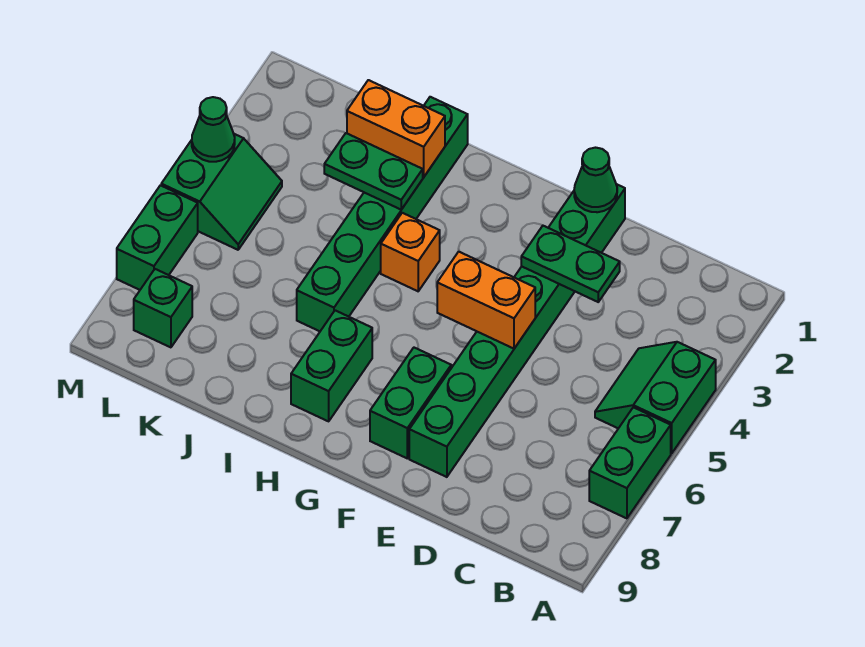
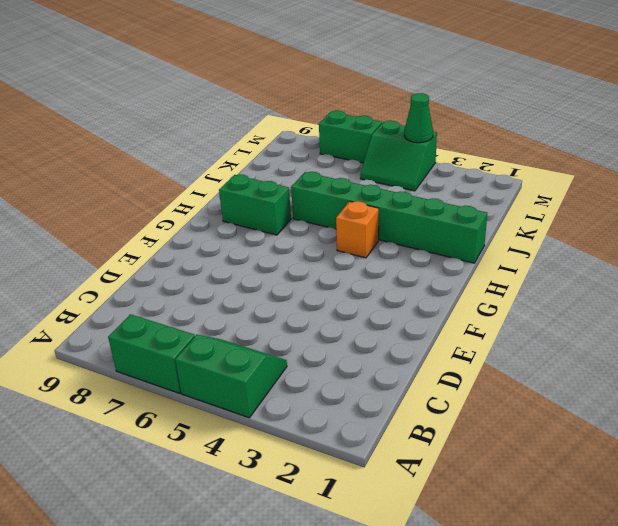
none -> green 1x8 brick [409,184,625,477]
none -> green 1x2 brick [370,348,451,458]
none -> green 1x1 brick [134,269,192,347]

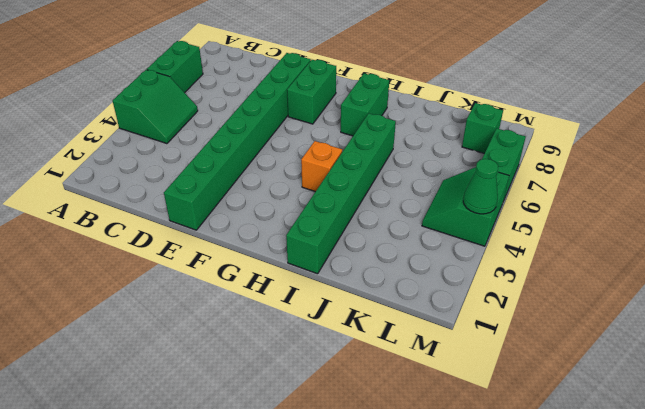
none -> green 1x2 plate [521,226,620,302]
none -> green 1x1 cone [574,148,617,212]
none -> orange 1x2 brick [437,252,535,349]

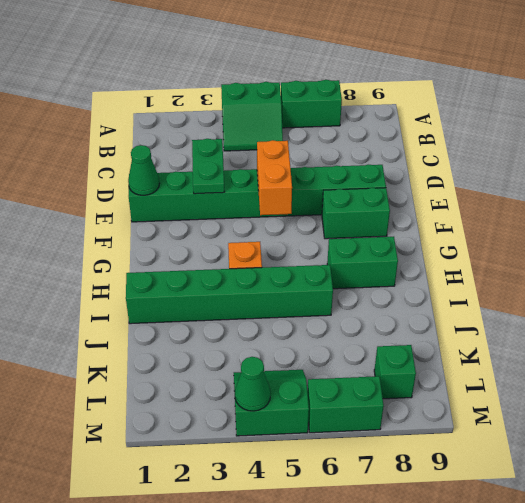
none -> orange 1x2 brick [347,80,445,177]
none -> green 1x2 plate [324,133,423,209]

